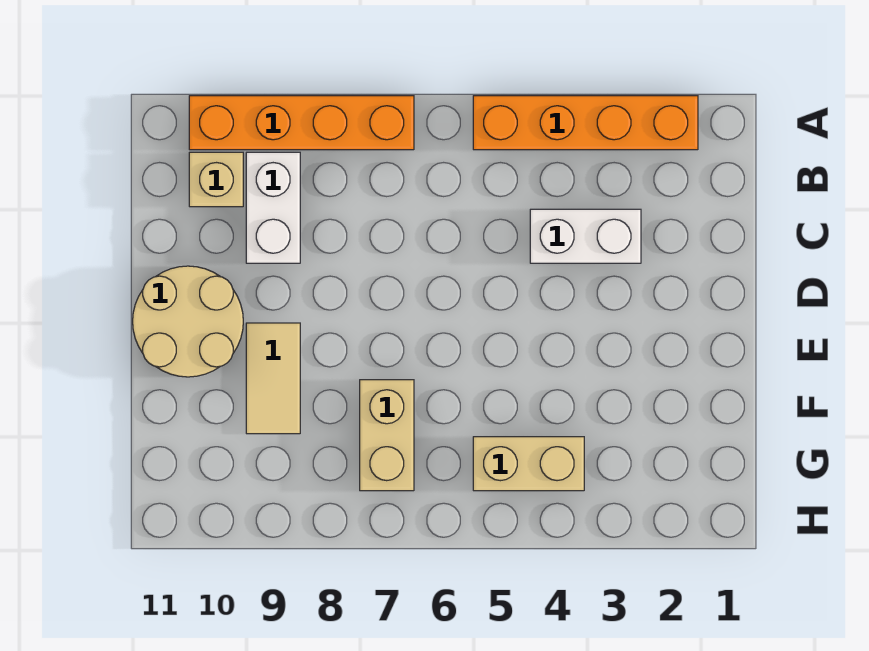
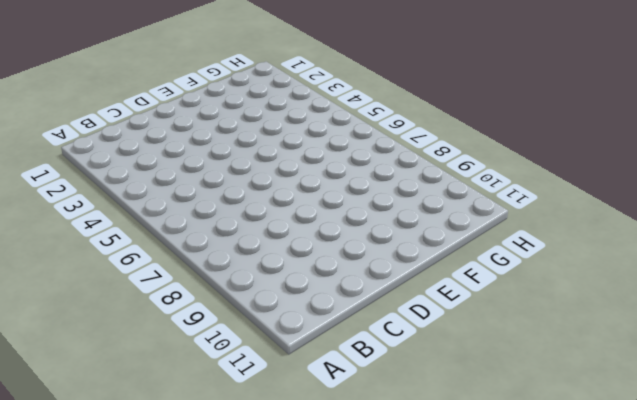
none -> orange 1x4 brick [473,96,698,150]
none -> orange 1x4 brick [189,96,414,150]

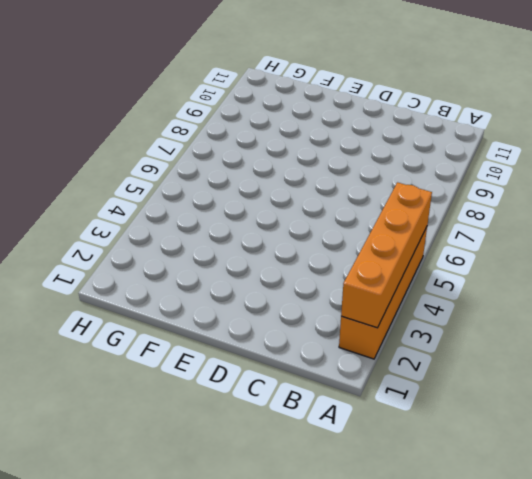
orange 1x4 brick [341,182,432,328] -> orange 1x4 brick moved to [189,96,414,150]
none -> white 1x2 brick [246,152,300,263]
none -> tan 1x1 brick [189,152,243,207]

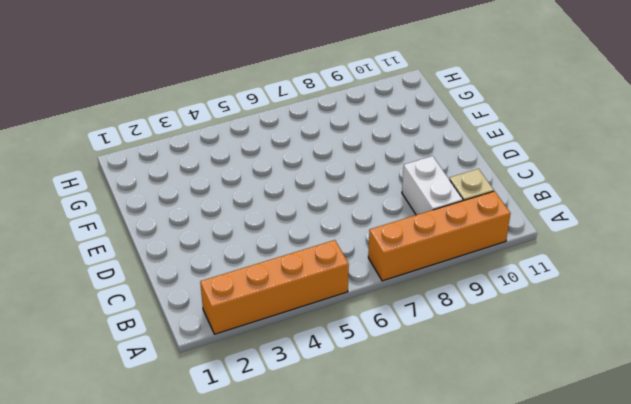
none -> white 1x2 brick [530,209,641,263]
none -> tan 2x2 round brick [133,266,243,377]

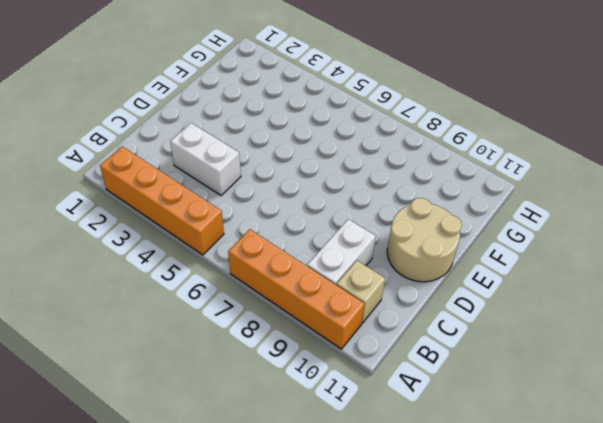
none -> tan 1x2 tile [246,323,300,434]
none -> tan 1x2 brick [360,380,414,491]

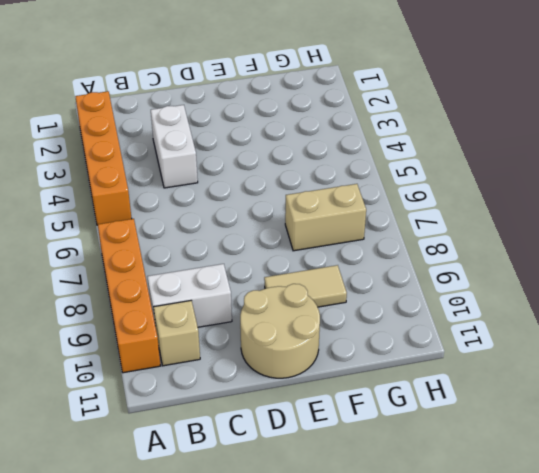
none -> tan 1x2 brick [473,437,584,491]

